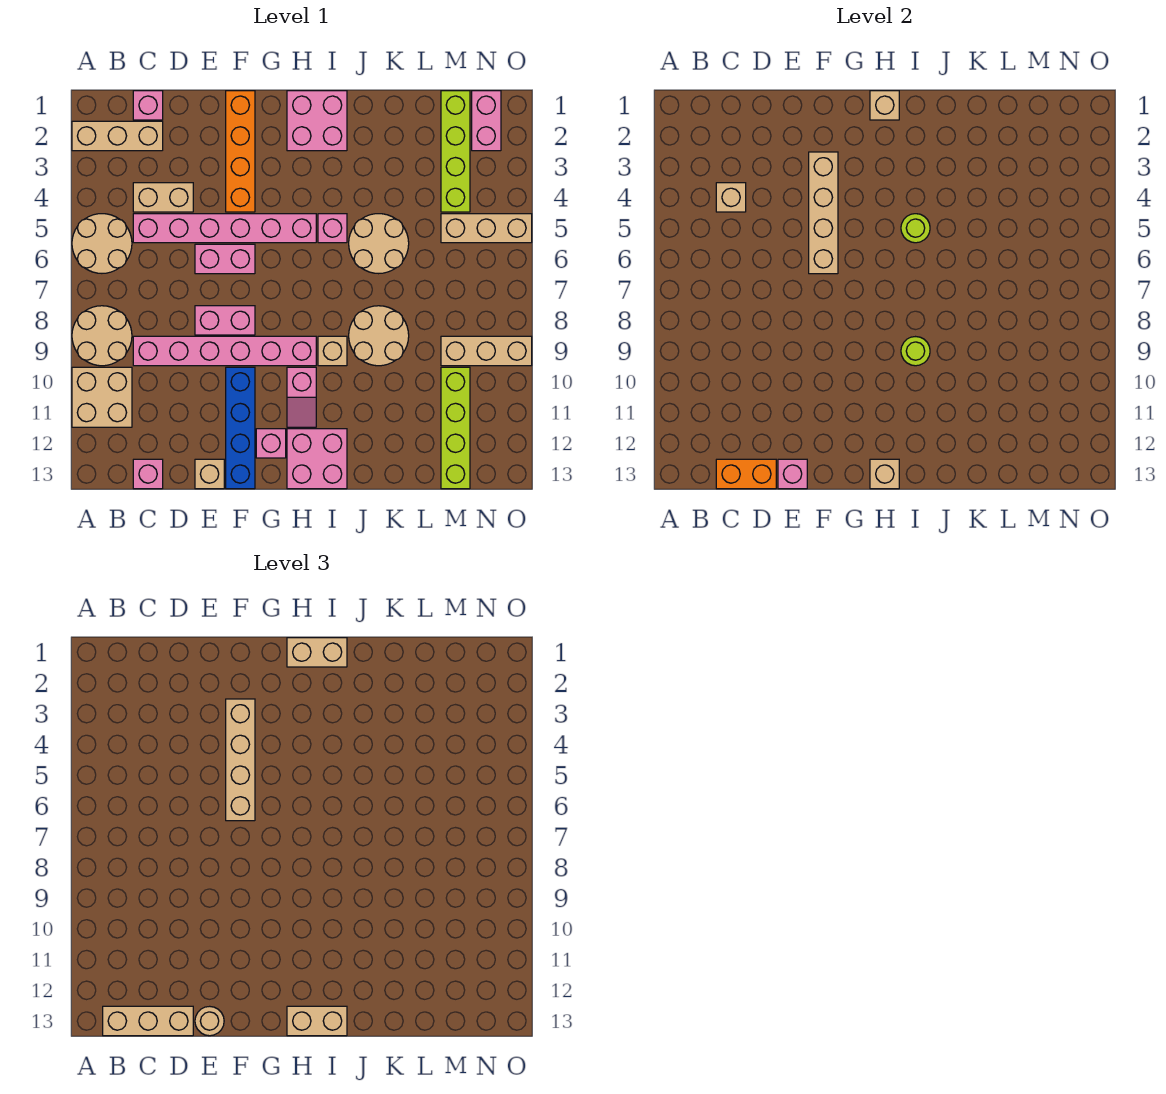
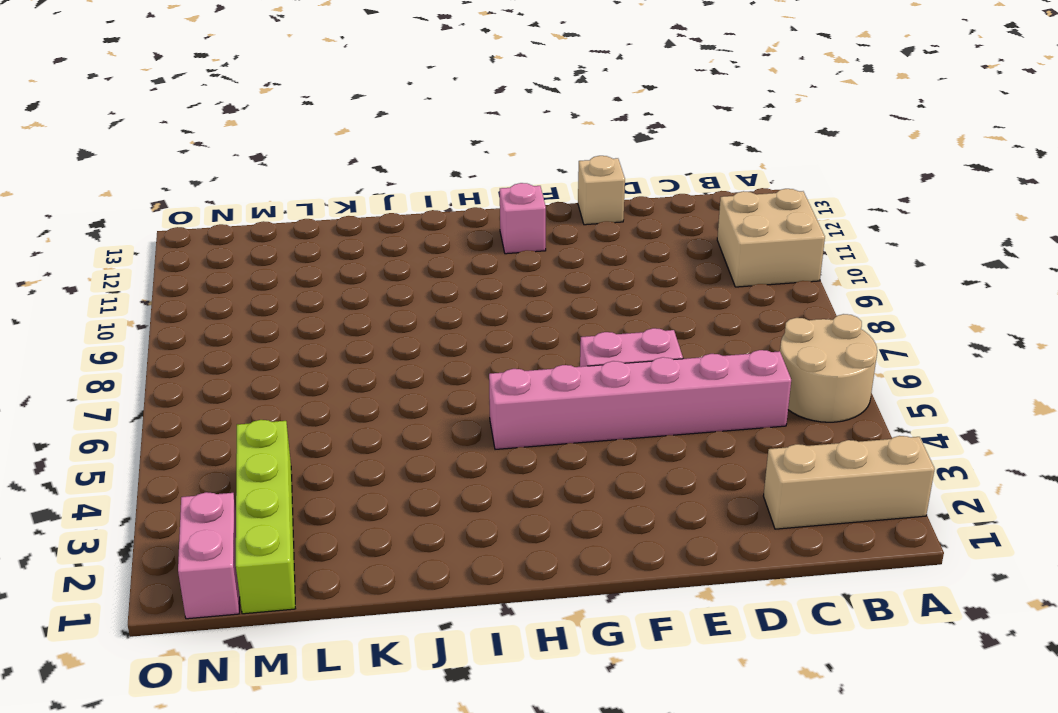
none -> tan 2x2 round brick [72,306,132,366]
none -> pink 1x1 brick [133,91,163,120]
none -> tan 1x2 brick [133,183,193,212]
none -> pink 1x6 brick [133,336,316,366]

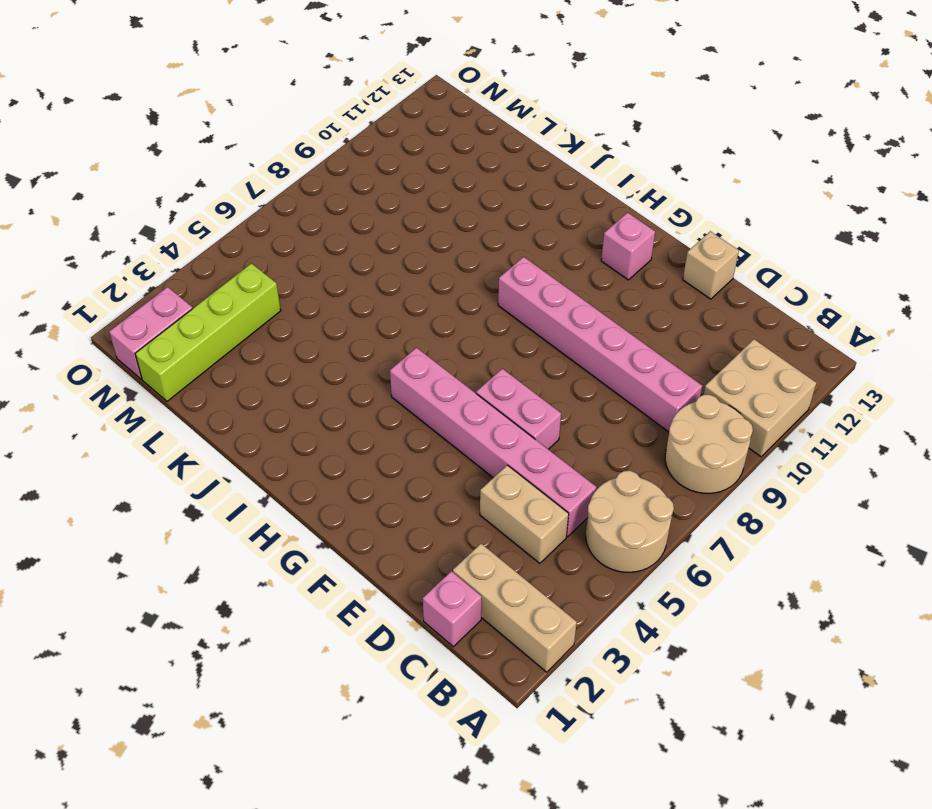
none -> pink 1x1 brick [133,459,163,489]
none -> pink 1x2 brick [195,306,255,335]
none -> orange 1x4 brick [226,91,255,212]
none -> blue 1x4 brick [226,367,255,489]

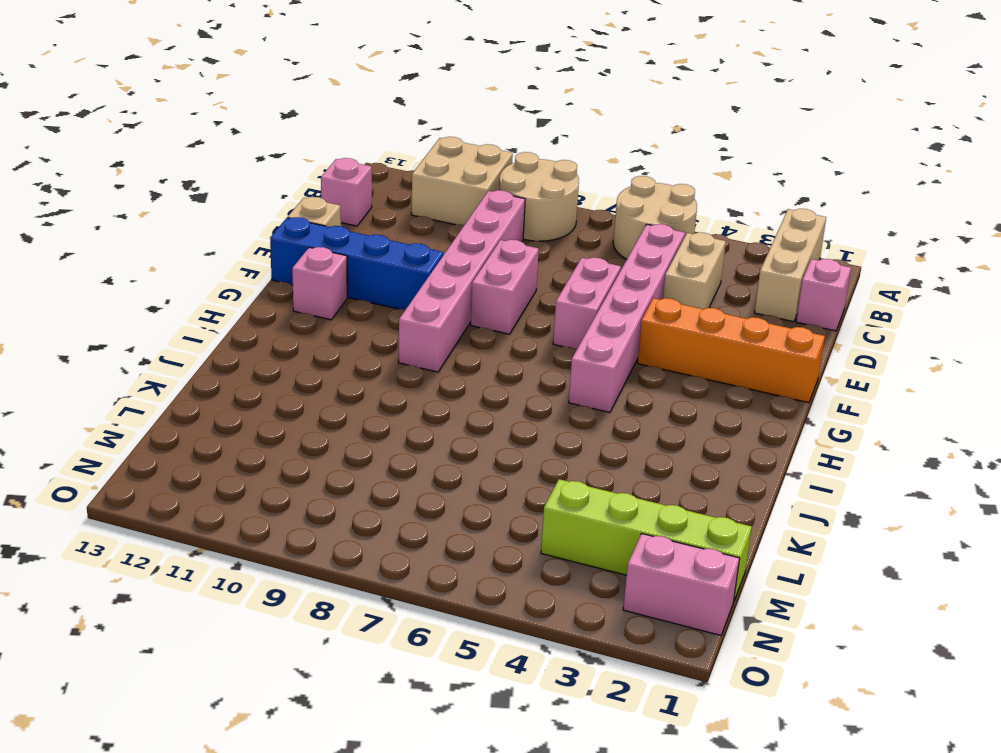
none -> pink 2x2 brick [287,91,347,151]
none -> pink 1x2 slope [287,367,316,427]
none -> pink 2x2 brick [287,429,347,489]
none -> pink 1x1 brick [318,214,347,243]

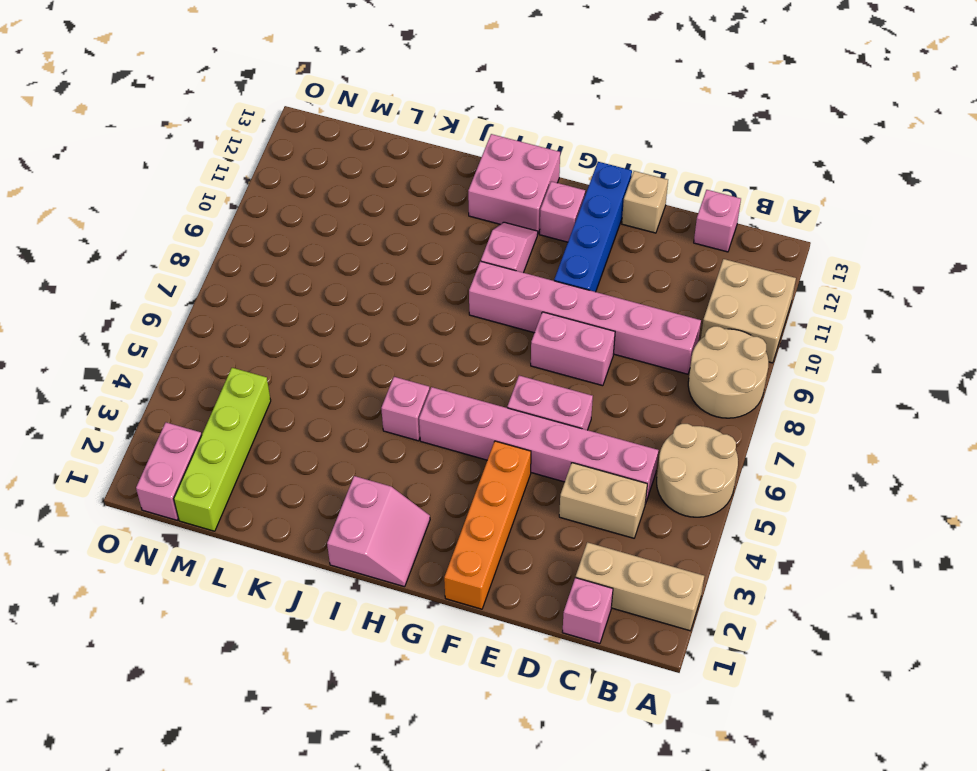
pink 2x2 slope [327,476,430,587] -> pink 2x2 brick [287,91,347,151]
none -> tan 1x1 brick [318,336,347,366]
none -> tan 2x2 round brick [349,214,409,274]
none -> tan 2x2 round brick [349,306,409,366]
none -> tan 1x3 brick [441,214,532,243]

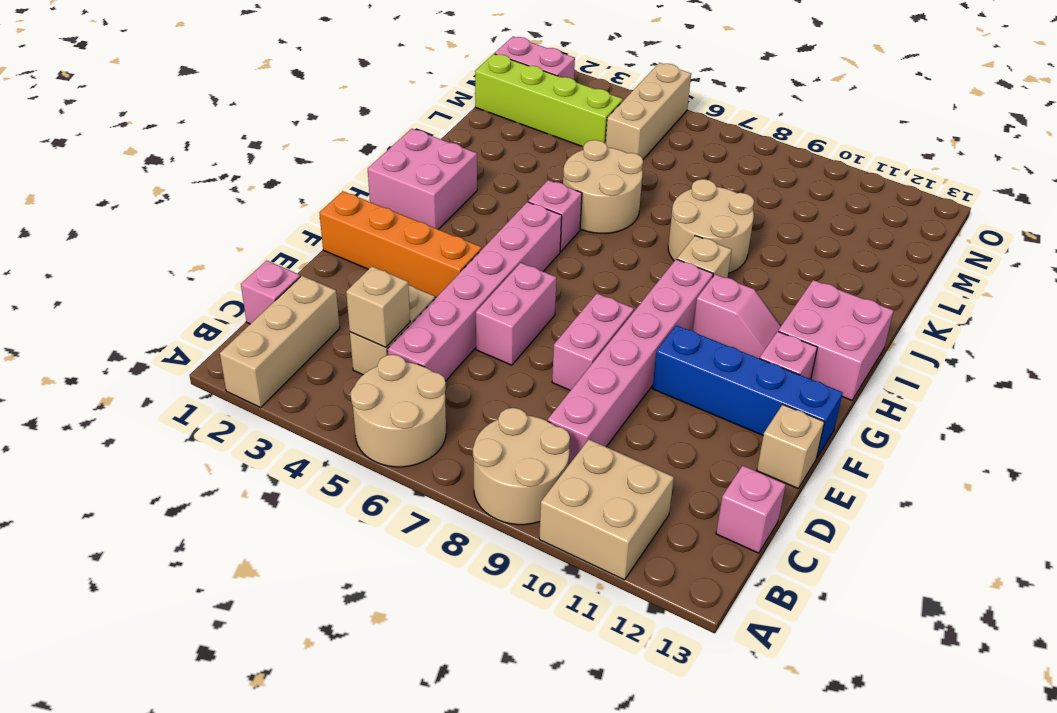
none -> tan 1x3 brick [441,336,532,366]
none -> lime 1x4 brick [441,367,470,489]
none -> orange 1x2 brick [716,459,776,489]
none -> pink 1x1 brick [778,459,807,489]

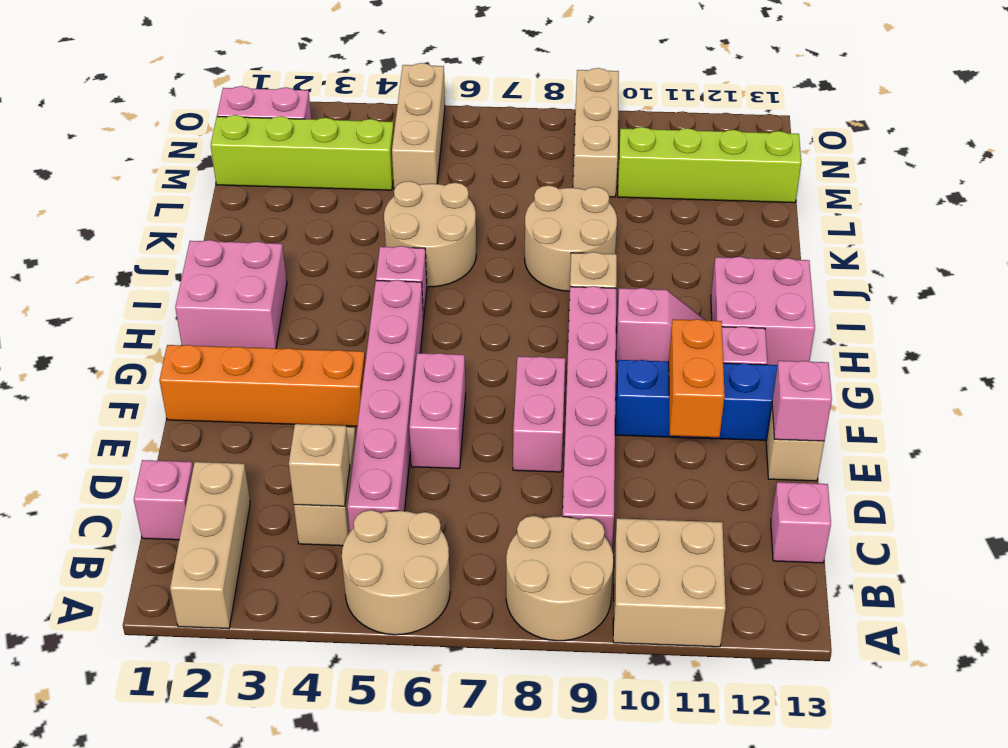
orange 1x2 brick [669,319,725,437] -> orange 1x2 brick moved to [716,459,776,489]
none -> tan 1x4 brick [809,152,838,274]
none -> tan 1x1 brick [870,91,899,120]
none -> tan 1x1 brick [870,459,899,489]
none -> lime 1x1 round brick [901,214,930,243]

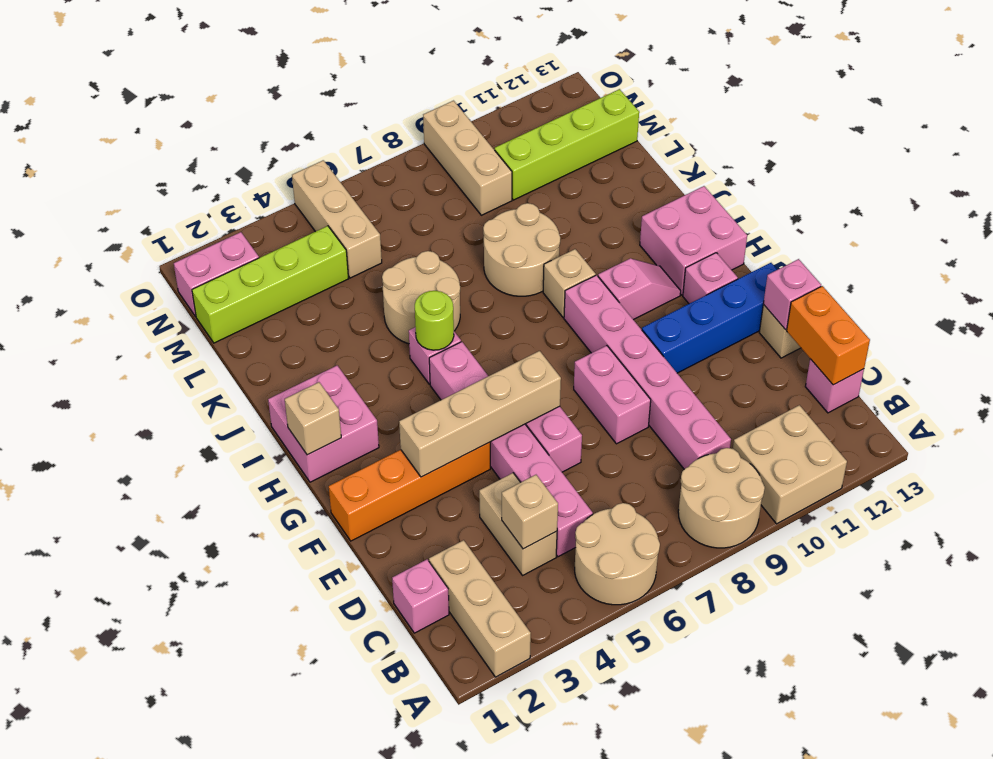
none -> tan 1x1 brick [870,459,899,489]
none -> lime 1x1 round brick [901,337,930,366]
none -> tan 1x3 brick [103,1006,193,1036]
none -> tan 1x1 round brick [195,1006,224,1036]

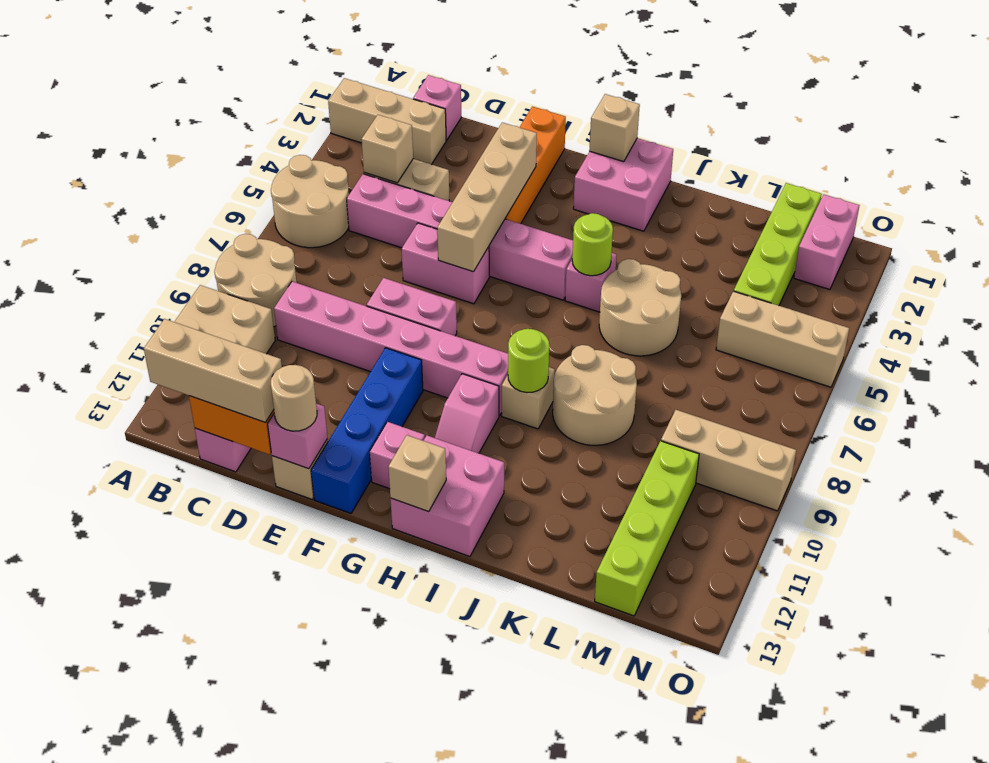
none -> tan 1x4 brick [226,699,255,821]
none -> tan 1x2 brick [287,638,347,667]
none -> tan 1x2 brick [287,1006,347,1036]

